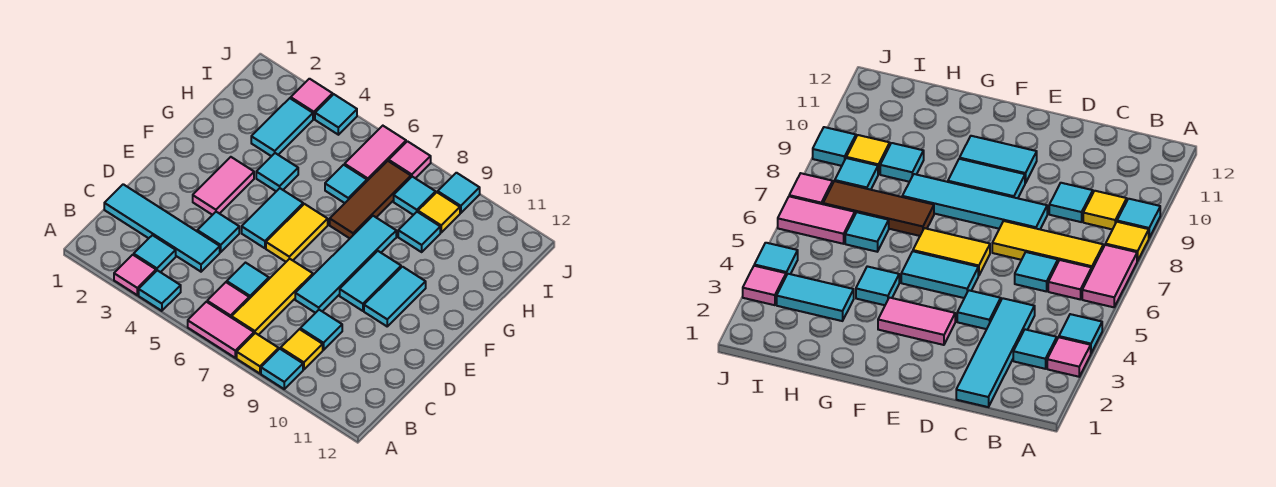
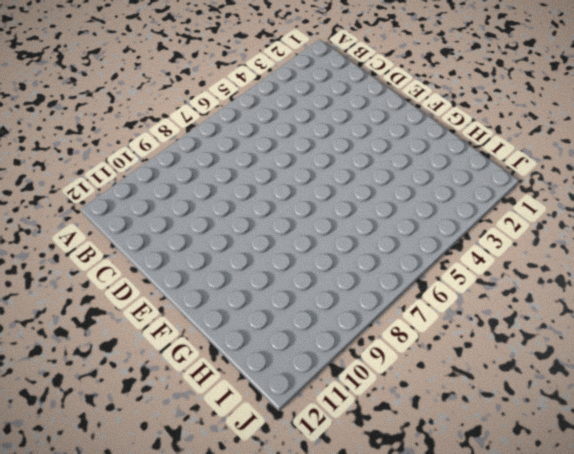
none -> pink 1x1 tile [114,255,156,295]
none -> cyan 1x1 tile [139,270,181,311]
none -> pink 1x2 tile [188,302,254,358]
none -> yellow 1x1 tile [237,333,279,374]

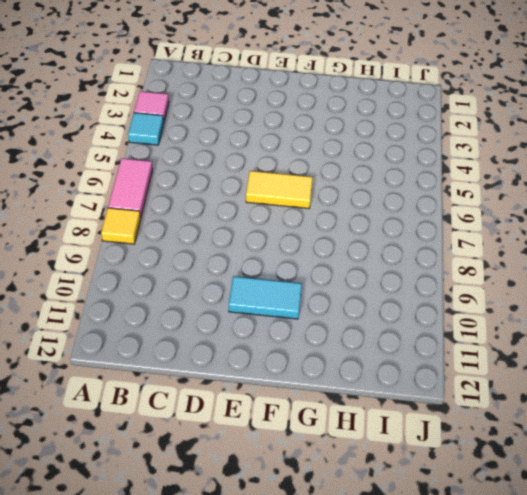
none -> cyan 1x1 tile [261,349,303,389]
none -> cyan 1x1 tile [134,235,176,272]
none -> pink 1x1 tile [207,282,249,318]
none -> yellow 1x3 tile [232,259,313,335]

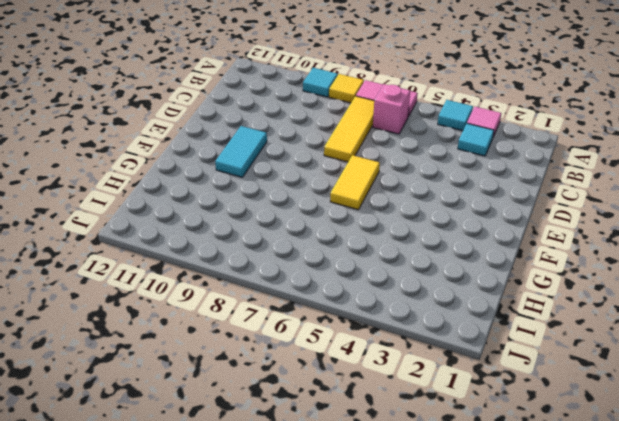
pink 1x1 brick [373,84,410,134] -> pink 1x1 tile [207,282,249,318]
none -> yellow 1x1 tile [281,329,323,370]
none -> cyan 1x4 tile [104,184,220,272]
none -> cyan 1x1 tile [227,263,269,299]
none -> cyan 1x1 tile [300,310,342,350]

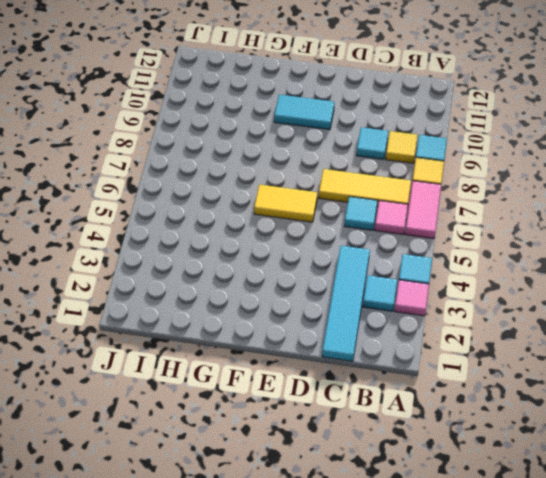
none -> cyan 1x1 tile [197,212,239,252]
none -> cyan 1x4 tile [295,216,396,313]
none -> pink 1x2 tile [193,157,254,215]
none -> cyan 1x2 tile [242,188,303,248]

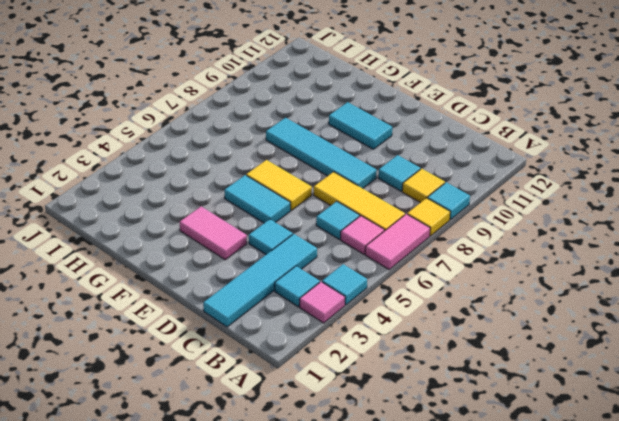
none -> cyan 1x2 tile [340,251,401,311]
none -> cyan 1x1 tile [256,153,298,191]
none -> brown 1x3 tile [330,161,411,238]
none -> cyan 1x2 tile [251,98,313,156]

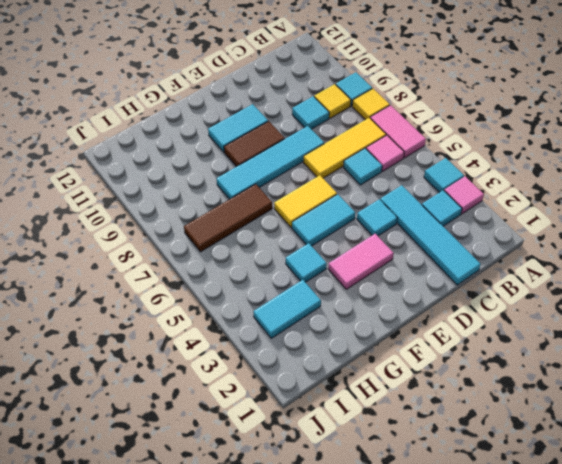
brown 1x2 tile [224,121,285,167] -> cyan 1x2 tile [340,251,401,311]
none -> cyan 1x1 tile [325,165,367,203]
none -> cyan 1x1 tile [398,212,440,252]
none -> pink 1x2 tile [345,126,406,181]
none -> cyan 1x1 tile [394,177,436,215]

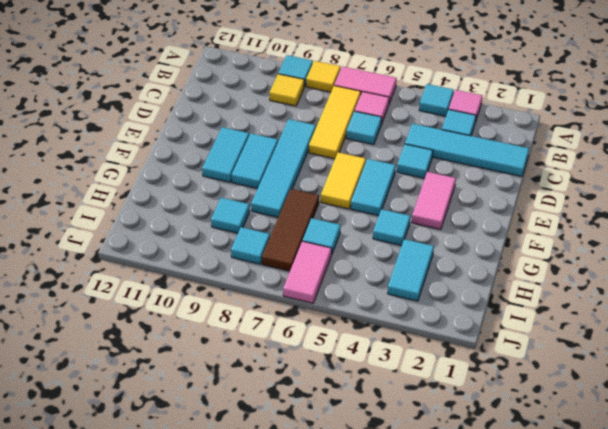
none -> cyan 1x1 tile [300,310,342,350]
none -> yellow 1x1 tile [418,192,460,232]
none -> pink 1x1 tile [291,79,333,119]
none -> cyan 1x1 tile [315,94,357,135]

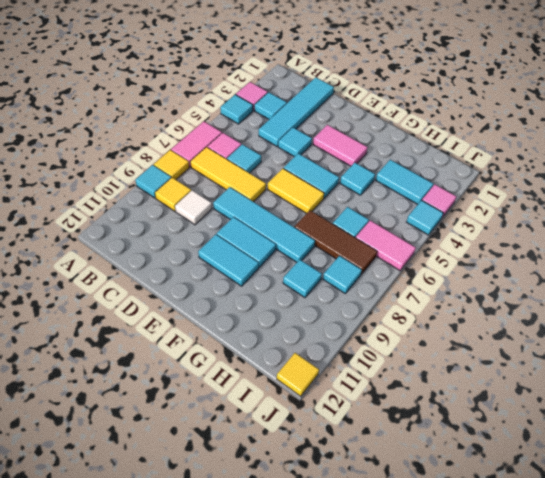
white 1x1 tile [175,190,212,225] -> cyan 1x1 tile [300,310,342,350]
yellow 1x1 tile [277,353,319,396] -> yellow 1x1 tile moved to [418,192,460,232]
none -> pink 1x1 tile [389,141,431,178]
none -> cyan 1x1 tile [438,173,480,213]

